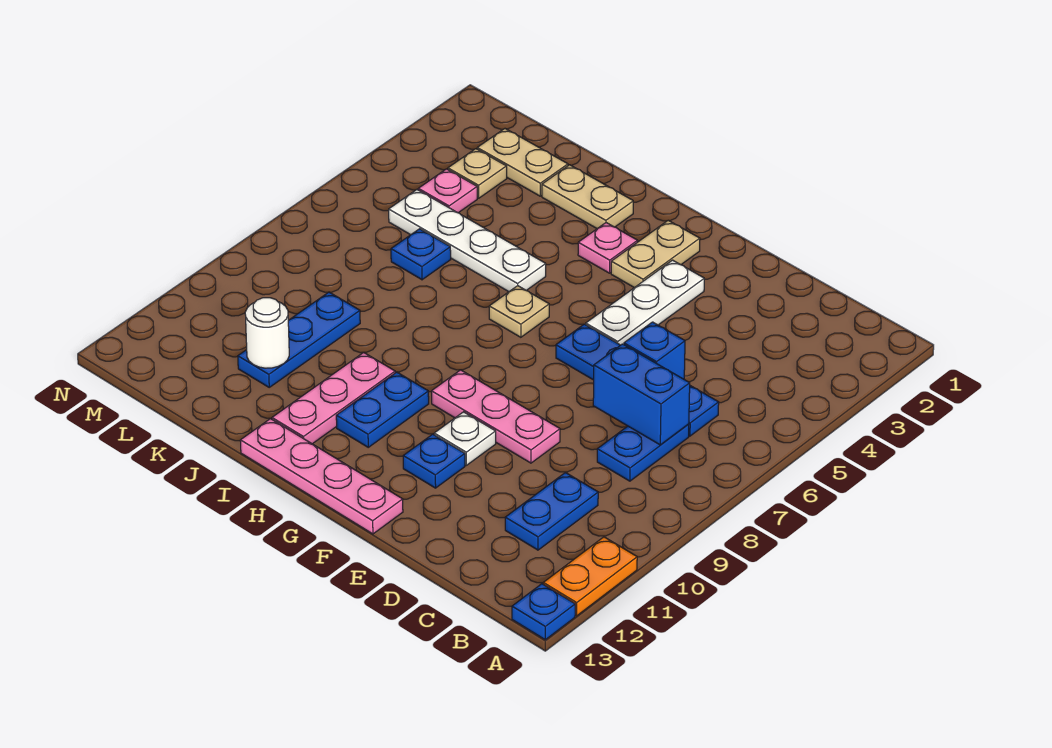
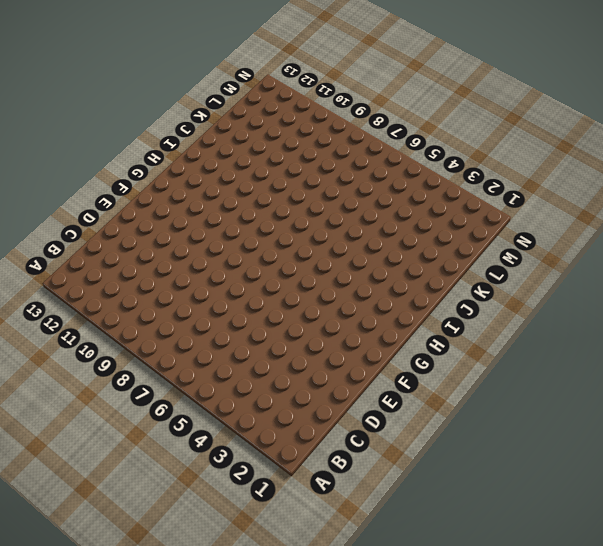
none -> orange 1x2 plate [543,537,637,616]
none -> blue 1x1 plate [512,584,575,640]
none -> blue 1x4 plate [556,324,719,436]

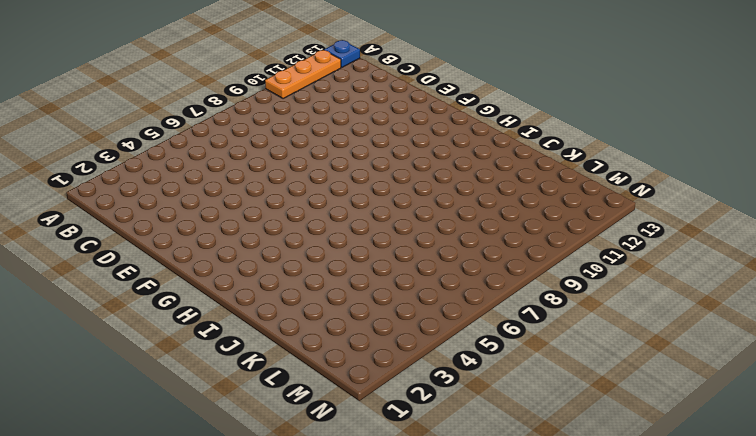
orange 1x3 plate [265,50,341,99] -> orange 1x2 plate [543,537,637,616]
none -> blue 1x4 plate [556,324,719,436]
none -> blue 1x2 plate [597,424,689,481]
none -> blue 1x2 plate [505,473,598,550]

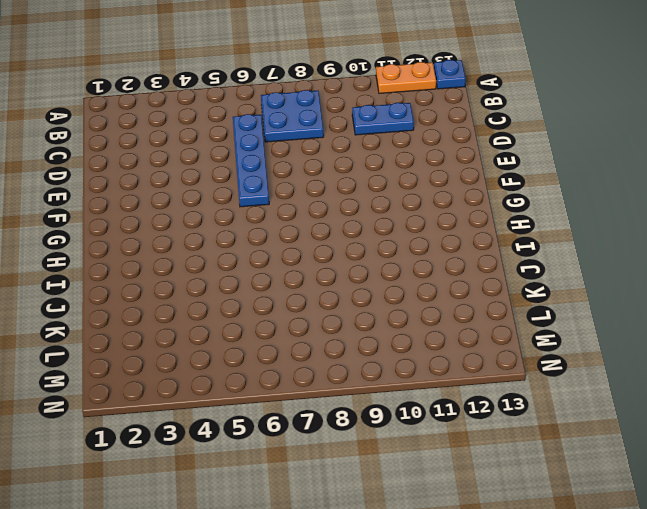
blue 2x2 plate [261,90,324,142] -> blue 1x2 plate [597,424,689,481]
none -> pink 1x3 plate [432,370,560,463]
none -> white 1x3 plate [585,260,704,345]
none -> white 1x1 plate [434,412,496,465]

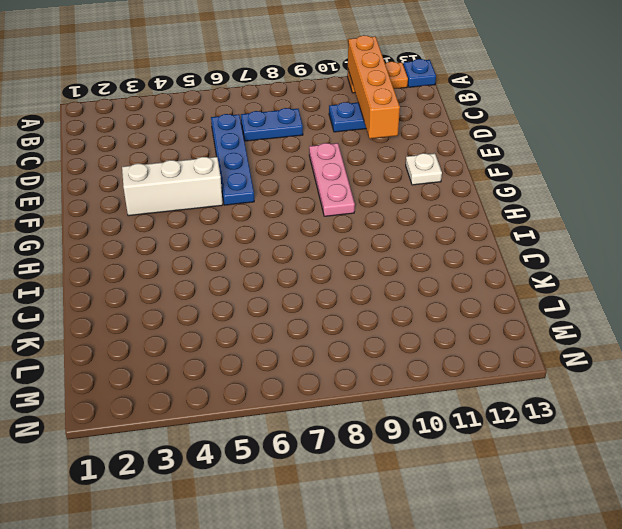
orange 1x4 brick [348,35,400,139] -> none
white 1x3 brick [122,157,223,216] -> white 1x3 plate [585,260,704,345]
white 1x1 plate [406,153,442,185] -> white 1x1 plate moved to [434,412,496,465]
none -> blue 1x1 plate [403,434,465,488]
none -> pink 1x4 plate [240,419,403,534]
none -> tan 1x2 plate [611,220,700,288]

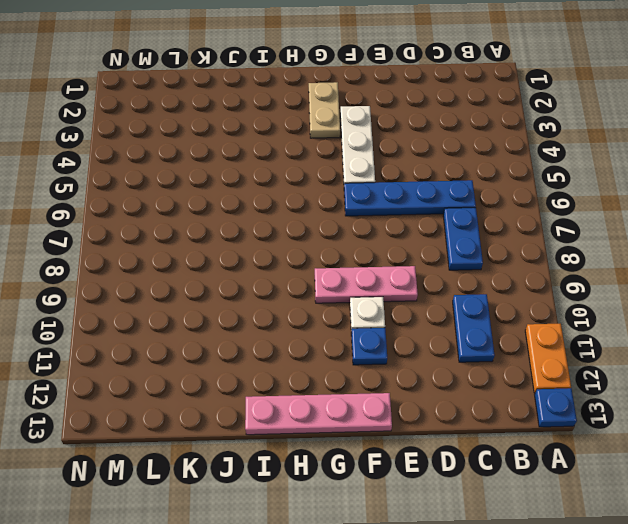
none -> pink 1x1 plate [578,223,638,273]
none -> tan 1x1 plate [489,286,549,337]
none -> blue 1x2 plate [336,372,429,447]

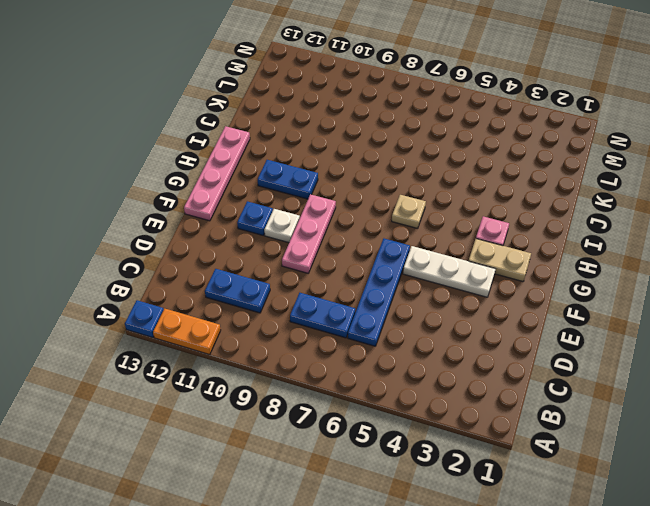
none -> tan 1x2 plate [542,165,633,229]
none -> white 1x4 plate [389,190,546,292]
none -> pink 1x3 plate [272,352,395,444]

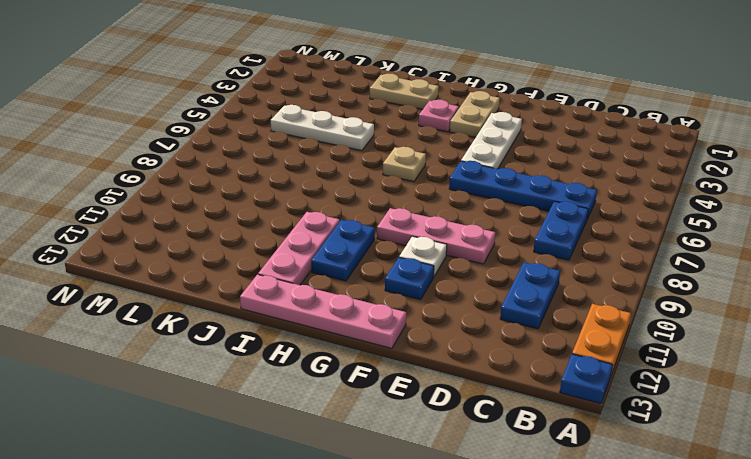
white 1x3 plate [271,105,374,151] -> white 1x4 plate [389,190,546,292]
none -> tan 1x2 plate [477,129,568,196]
none -> blue 1x1 plate [391,229,451,280]
none -> blue 1x3 plate [238,292,360,387]

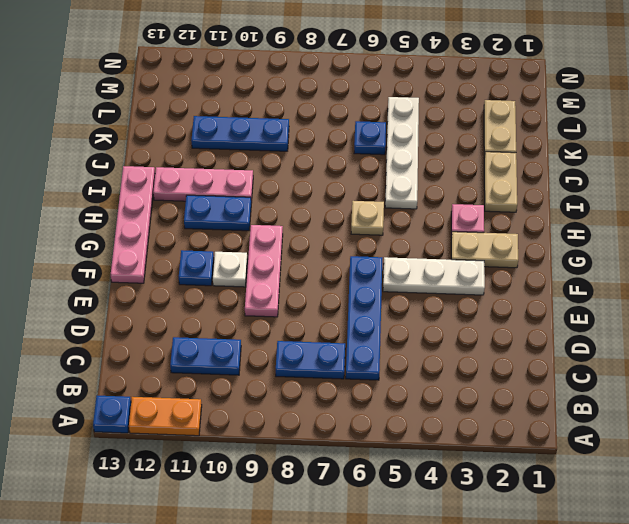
none -> tan 1x1 plate [448,149,507,198]
none -> pink 1x1 plate [418,169,477,213]
none -> blue 1x2 brick [593,344,690,445]

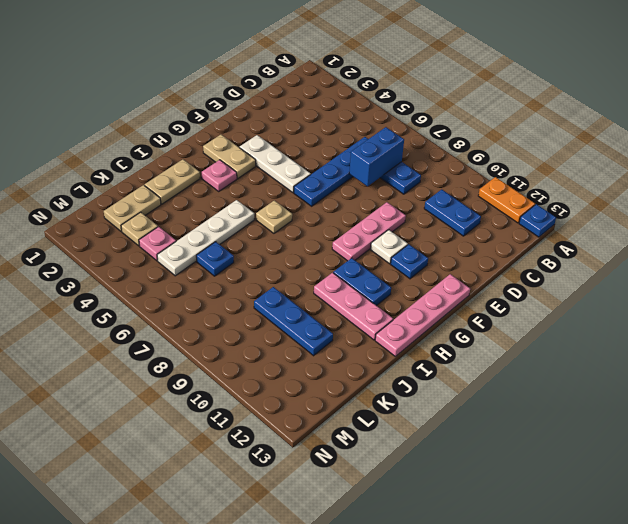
none -> blue 1x1 brick [624,322,685,379]
none -> white 1x1 round brick [245,298,289,368]

